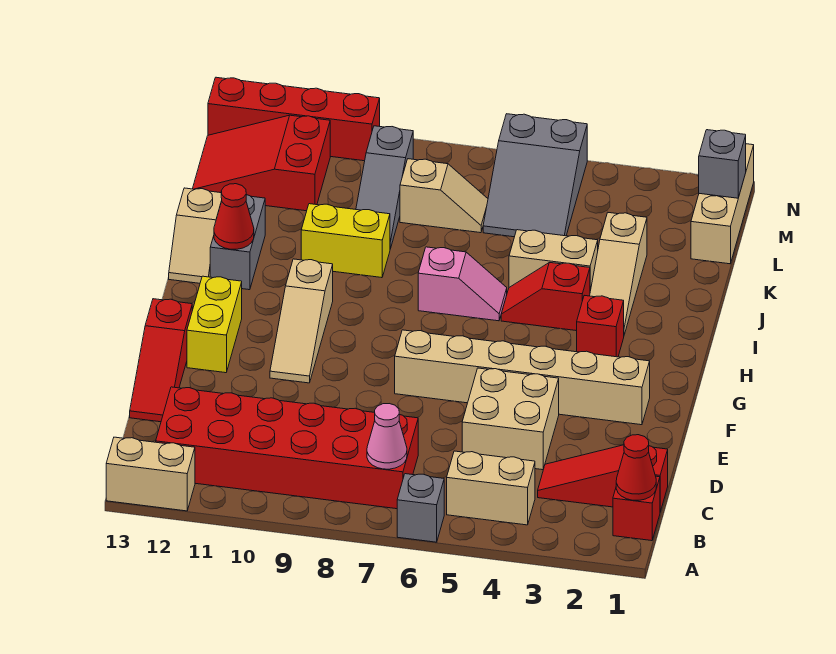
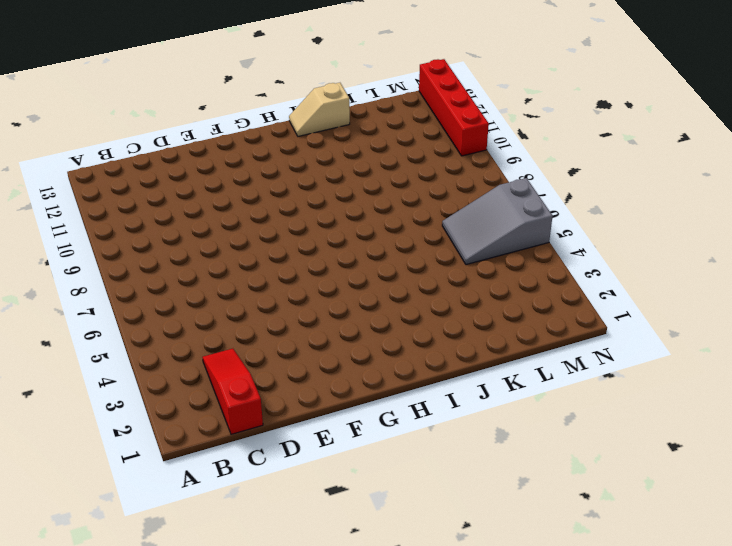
none -> grey 1x1 brick [397,474,444,542]
none -> tan 1x2 brick [106,437,195,511]
none -> red 1x1 brick [613,476,660,541]

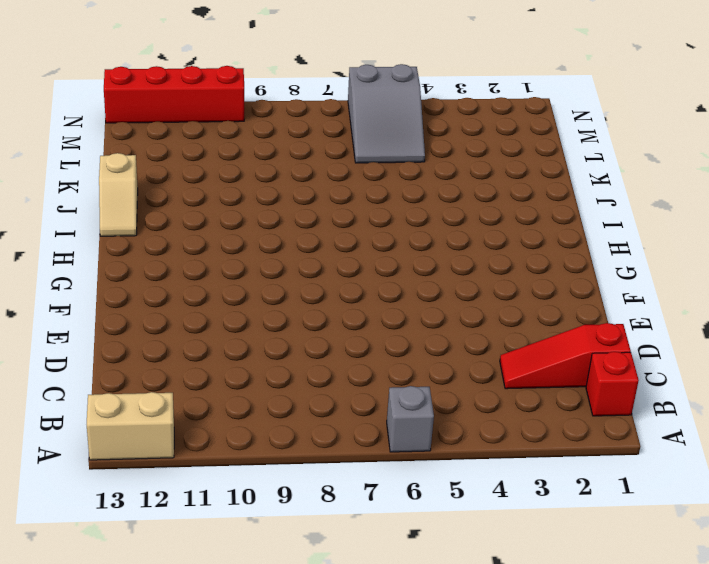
none -> tan 1x2 brick [447,451,535,525]
none -> red 2x6 brick [156,387,418,509]
none -> tan 2x2 brick [462,368,559,470]

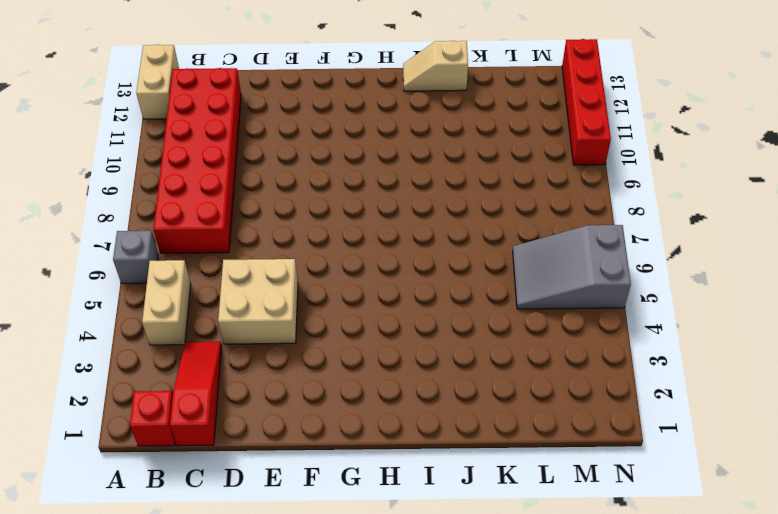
none -> red 1x3 slope [130,299,192,422]
none -> tan 1x6 brick [395,330,650,425]
none -> tan 1x3 slope [270,259,333,383]

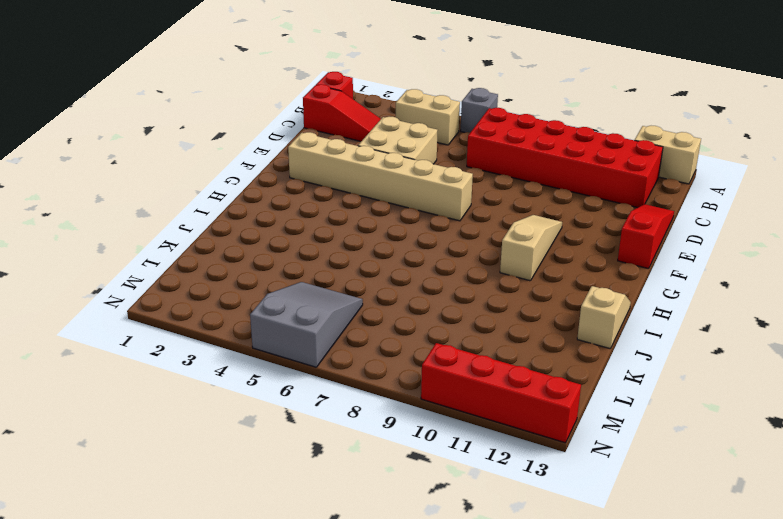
none -> yellow 1x2 brick [187,276,242,373]
none -> red 1x1 brick [577,295,624,357]
none -> tan 1x3 slope [590,213,647,335]

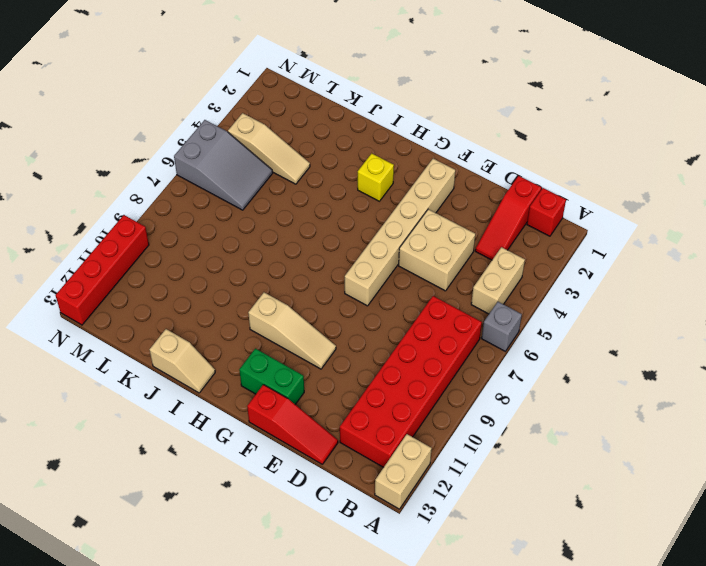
green 1x2 brick [239,349,304,404] -> yellow 1x2 brick [187,276,242,373]
yellow 1x1 brick [358,153,394,201] -> red 1x1 brick [577,295,624,357]
tan 1x3 slope [228,113,310,184] -> tan 1x3 slope moved to [590,213,647,335]
none -> red 1x2 slope [501,262,590,331]
none -> pink 1x2 slope [418,247,507,321]
none -> grey 1x2 brick [210,195,265,290]

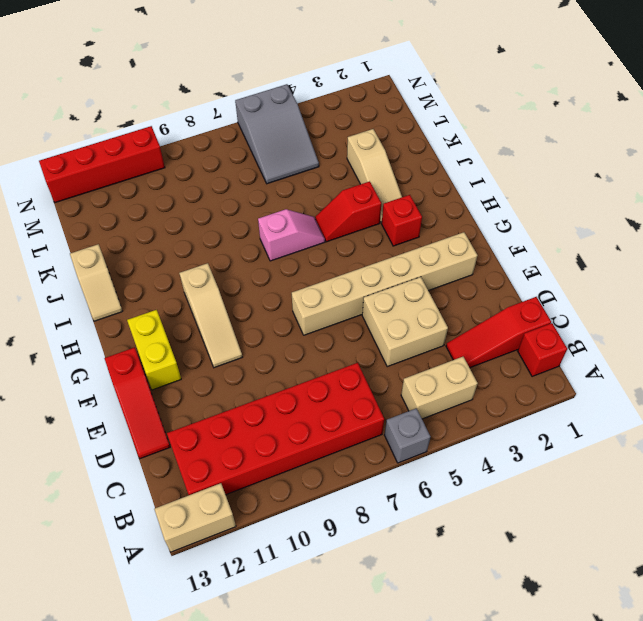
none -> grey 1x2 brick [210,195,265,290]
none -> tan 1x2 brick [509,230,598,291]
none -> yellow 1x2 brick [301,204,390,278]

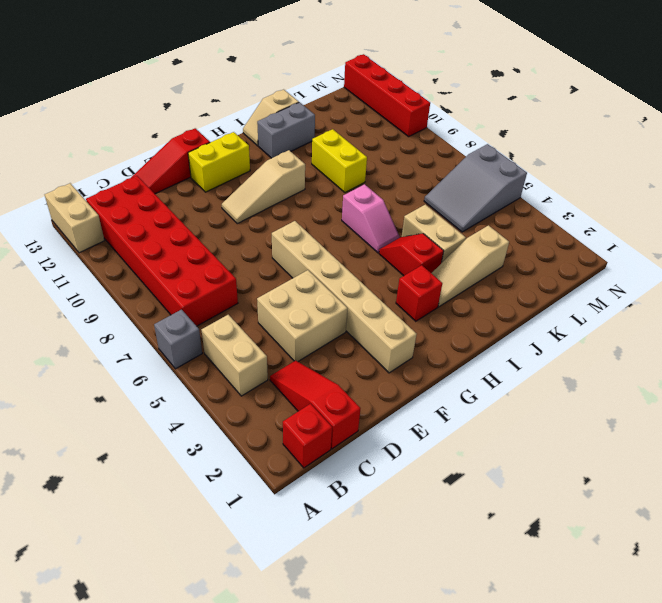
none -> grey 1x3 slope [356,126,413,249]
none -> tan 1x3 brick [691,144,754,264]
none -> tan 1x2 slope [400,159,488,233]

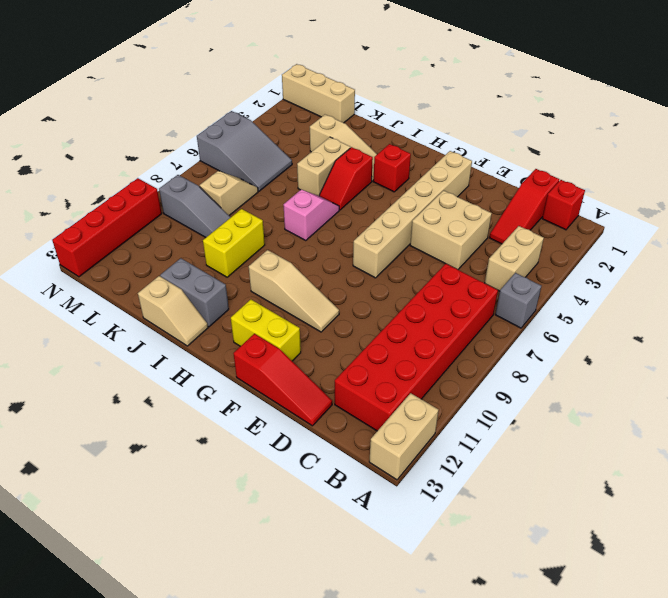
none -> red 2x3 slope [193,115,330,211]
none -> red 1x1 cone [616,435,656,500]
none -> pink 1x1 cone [367,404,407,469]

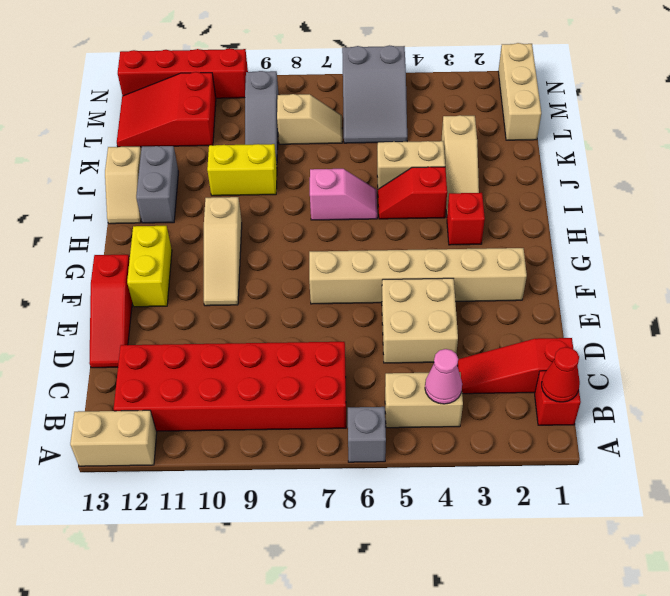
pink 1x1 cone [425,349,462,404] -> pink 1x1 cone moved to [367,404,407,469]
none -> red 1x1 cone [214,184,254,249]
none -> grey 1x1 brick [699,130,746,198]

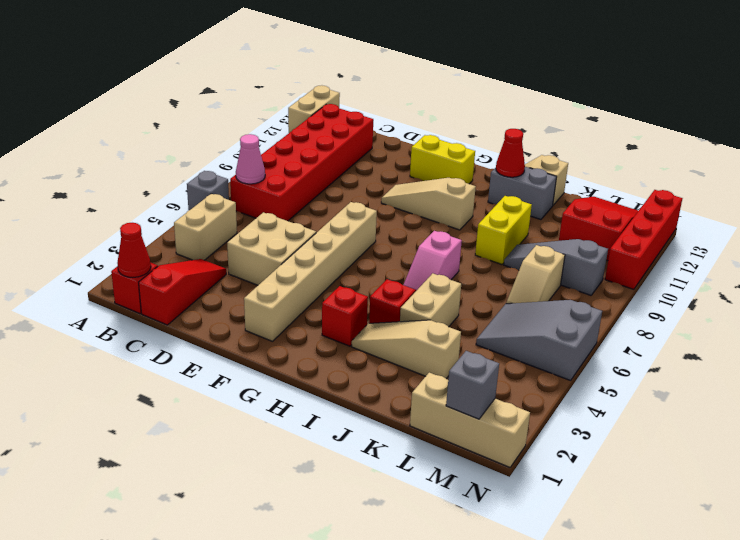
none -> red 1x3 slope [130,299,192,422]

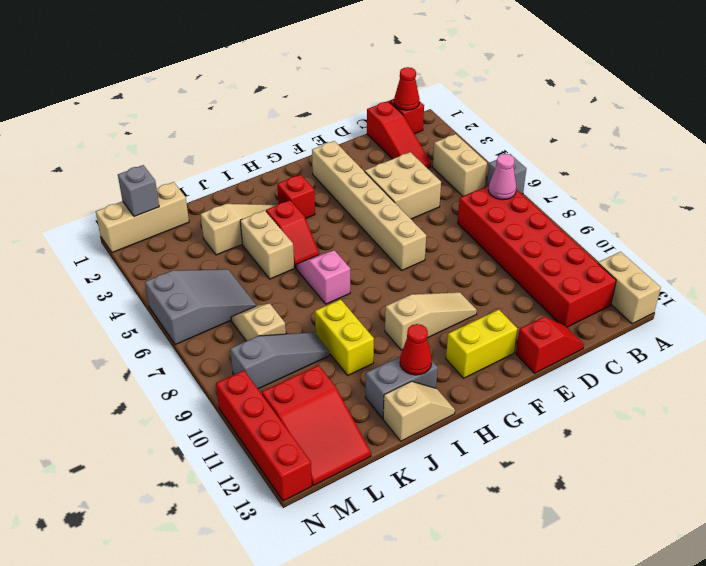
red 1x2 slope [516,317,584,373] -> red 1x3 slope [130,299,192,422]

